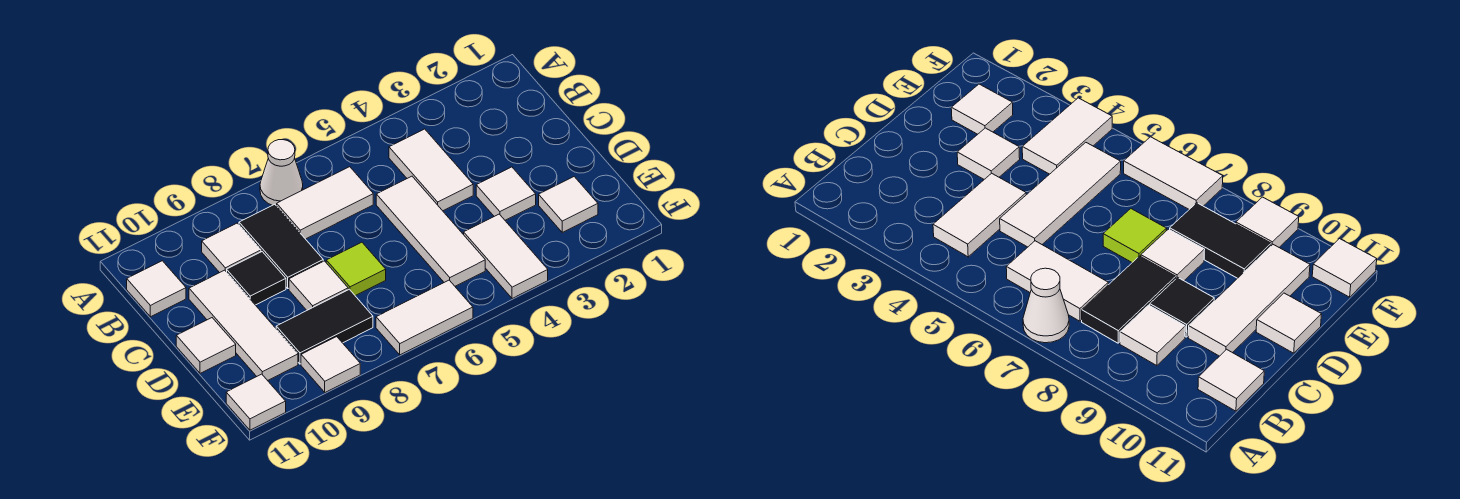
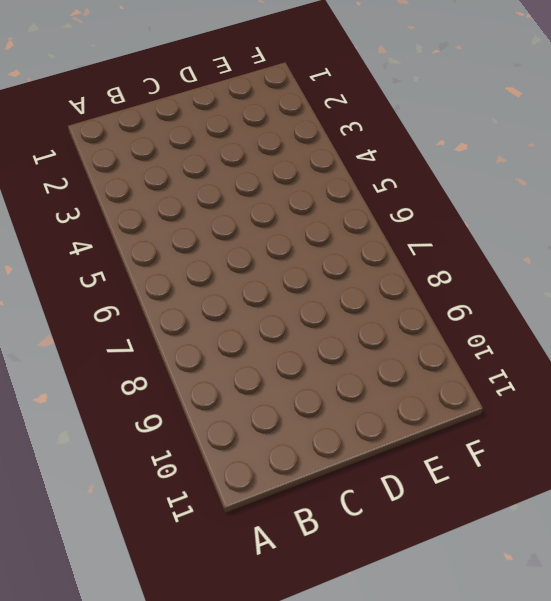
none -> white 1x1 cone [260,140,303,206]
none -> white 1x2 tile [389,129,473,211]
none -> white 1x2 tile [277,167,373,239]

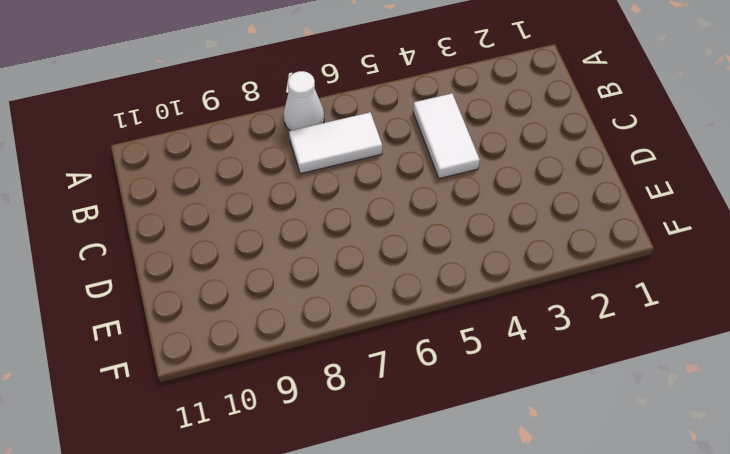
none -> black 1x2 tile [239,204,323,288]
none -> white 1x1 tile [202,223,261,273]
none -> white 1x1 tile [127,261,186,317]

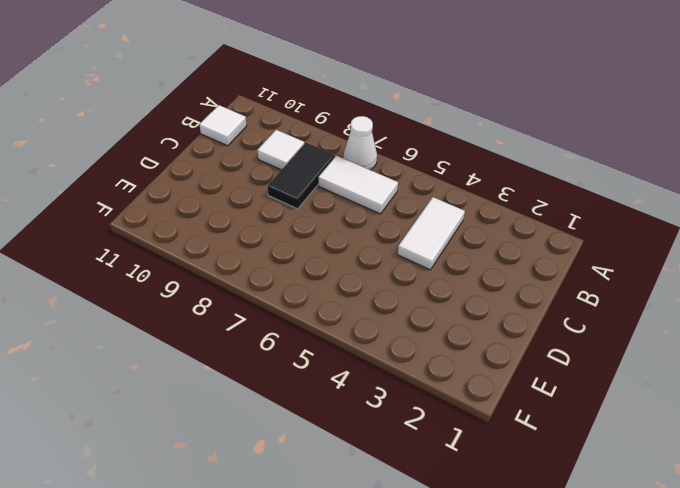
none -> white 1x3 tile [376,176,485,286]
none -> black 1x1 tile [227,252,286,305]
none -> white 1x3 tile [189,270,298,381]

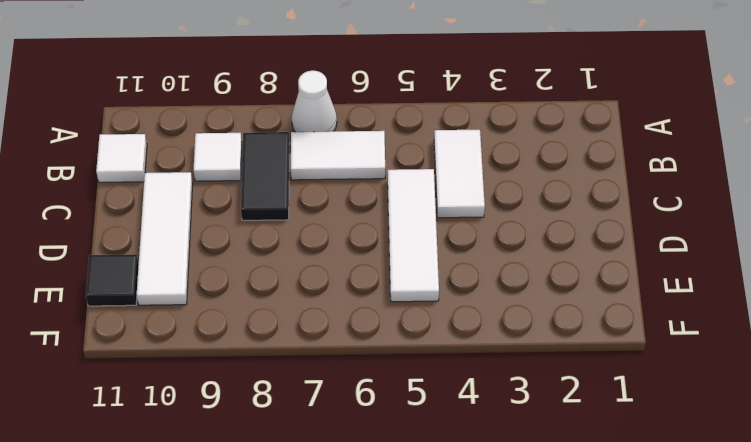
black 1x1 tile [86,254,139,306] -> black 1x1 tile moved to [227,252,286,305]
none -> white 1x1 tile [476,167,536,220]
none -> lime 1x1 tile [326,242,386,296]
none -> white 1x1 tile [289,261,348,310]

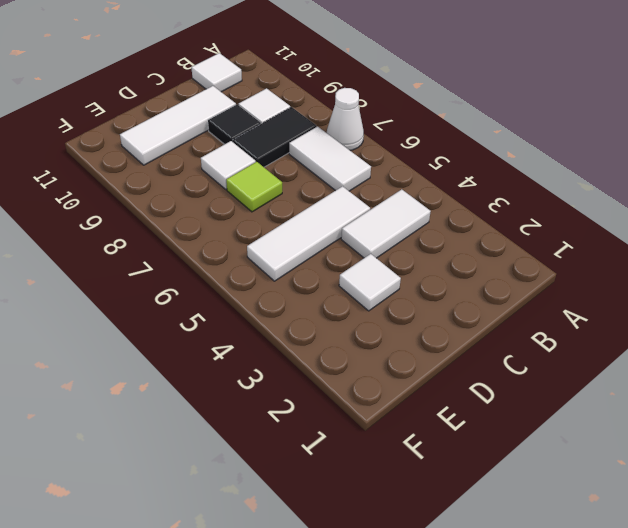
none -> white 1x1 tile [176,318,236,373]
none -> white 1x1 tile [539,177,598,232]
none -> white 1x2 tile [464,214,548,299]

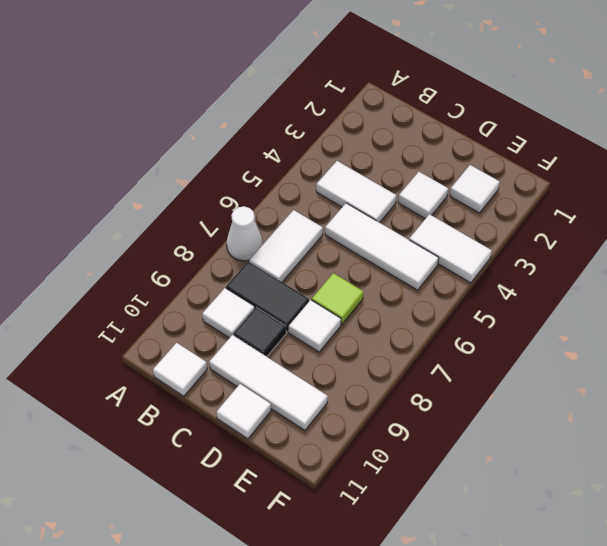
none -> black 1x2 tile [276,289,373,364]
none -> white 1x2 tile [376,280,473,355]
none -> white 1x1 tile [301,337,360,392]

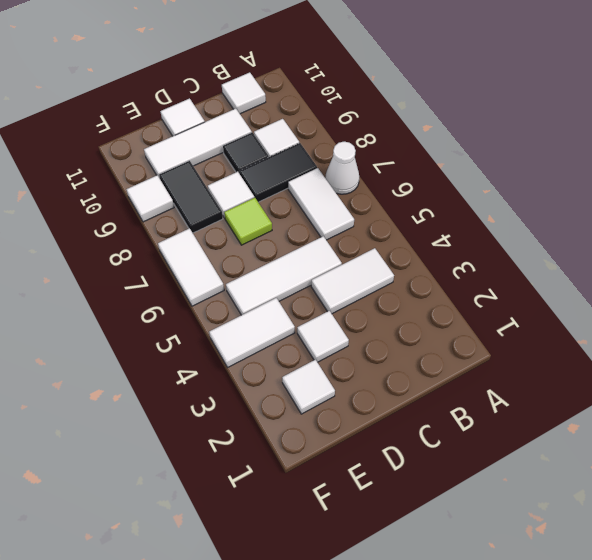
none -> white 1x1 tile [226,374,286,430]

